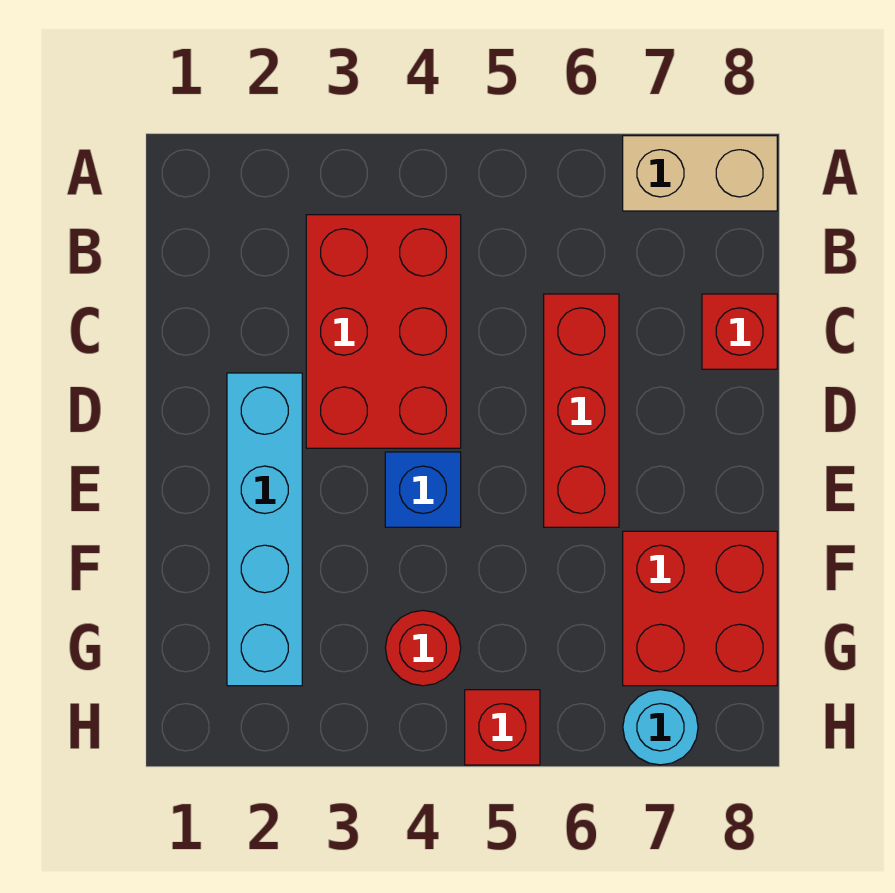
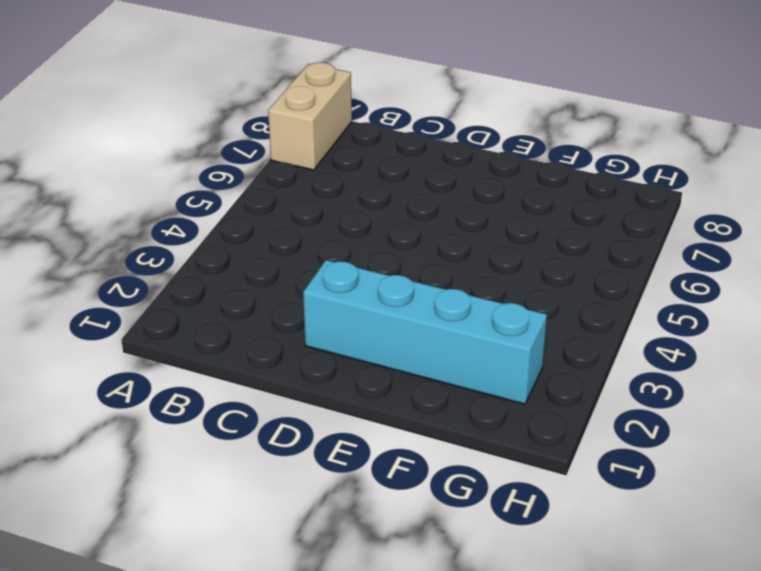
none -> red 2x3 brick [306,215,461,448]
none -> red 1x3 brick [544,294,619,527]

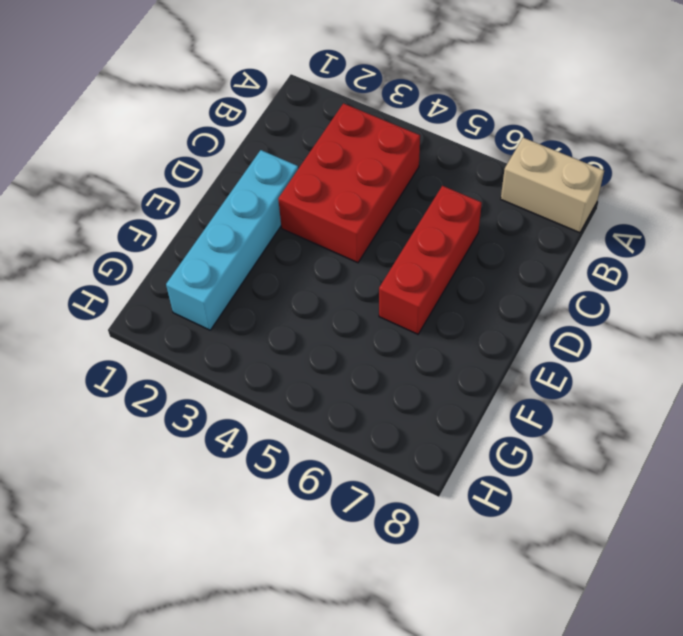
none -> red 1x1 brick [702,294,777,369]
none -> blue 1x1 brick [385,452,461,527]

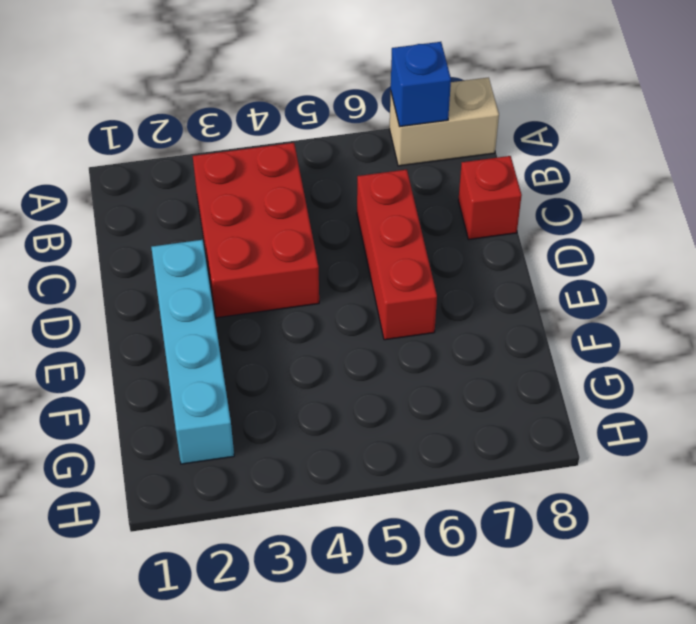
blue 1x1 brick [391,42,451,126] -> blue 1x1 brick moved to [385,452,461,527]
none -> red 2x2 brick [623,531,777,686]
none -> red 1x1 round brick [385,610,461,686]

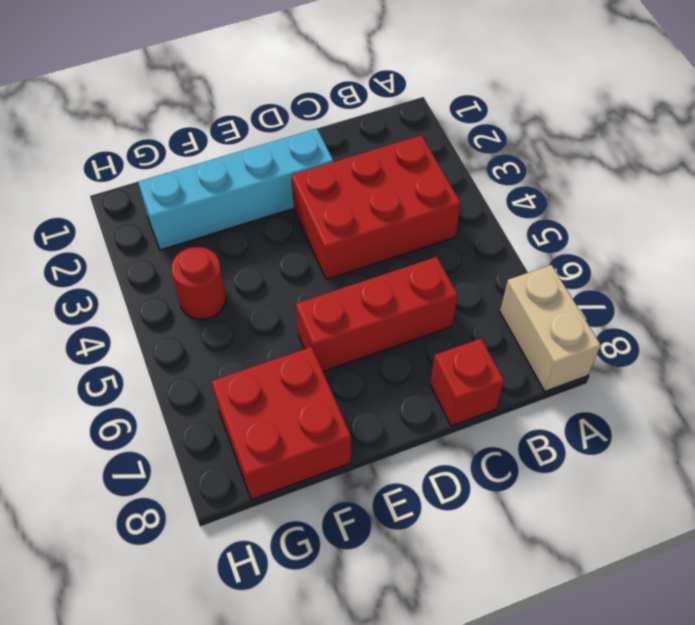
none -> blue 1x1 brick [385,452,461,527]
none -> red 1x1 brick [465,690,540,765]

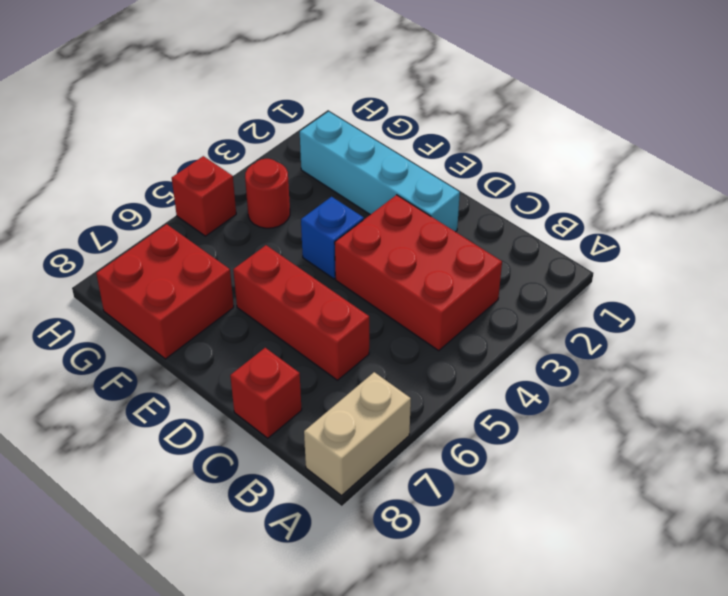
none -> cyan 1x1 round brick [623,690,698,765]

